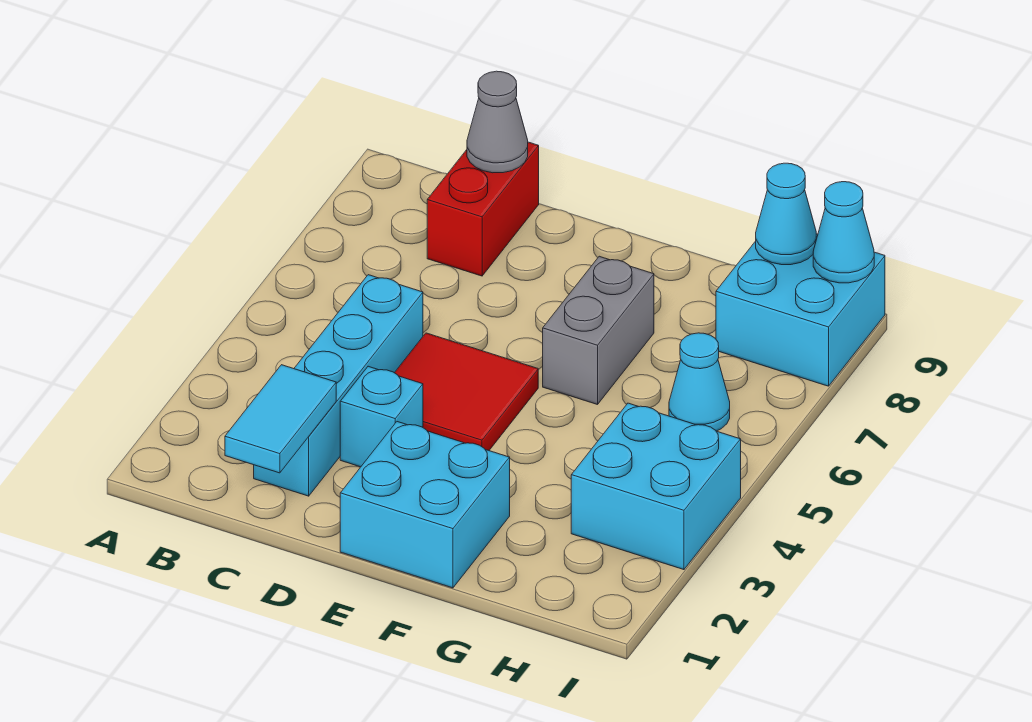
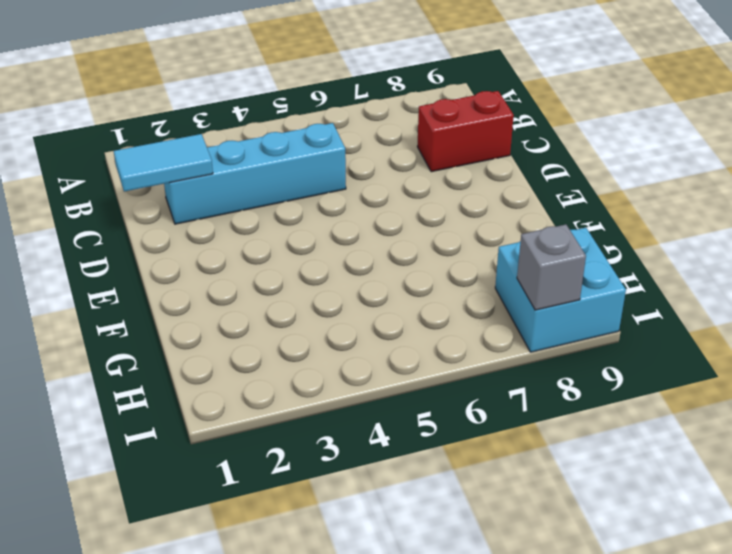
grey 1x1 brick [517,225,586,310] -> none
none -> cyan 1x1 brick [340,366,423,467]
none -> red 2x2 tile [395,333,538,450]
none -> cyan 2x2 brick [340,422,510,588]

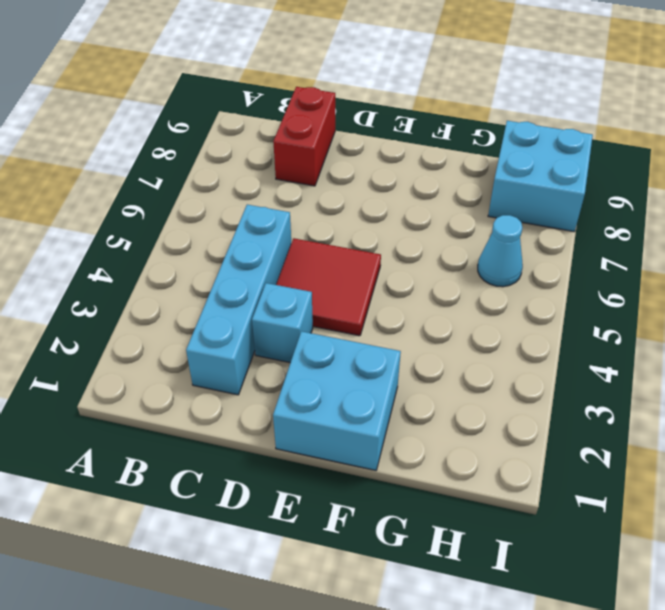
none -> grey 1x2 brick [543,256,654,405]
none -> cyan 2x2 brick [571,403,741,570]
none -> cyan 1x2 tile [225,365,336,473]

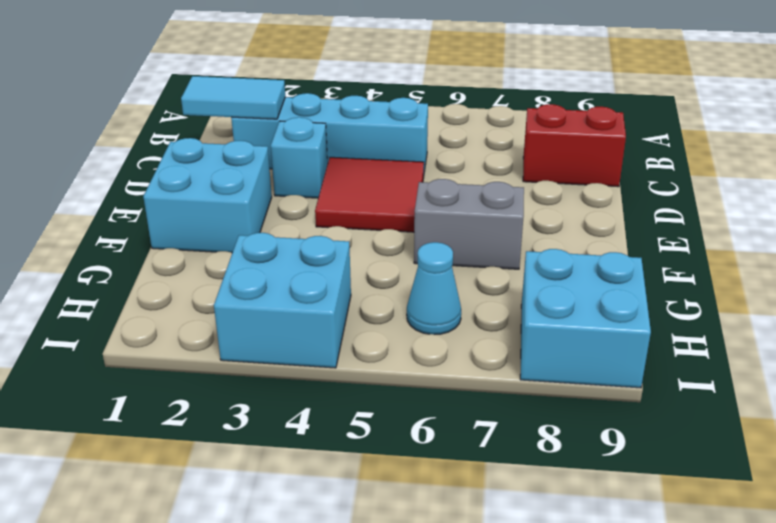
none -> grey 1x1 cone [467,71,528,173]
none -> cyan 1x1 cone [756,163,816,265]
none -> cyan 1x1 cone [813,182,874,283]

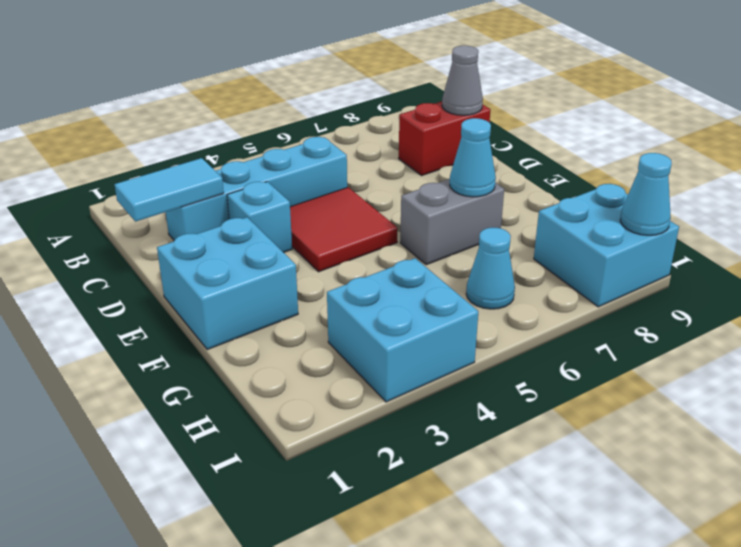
cyan 1x1 cone [450,118,496,197] -> cyan 1x1 cone moved to [756,163,816,265]

